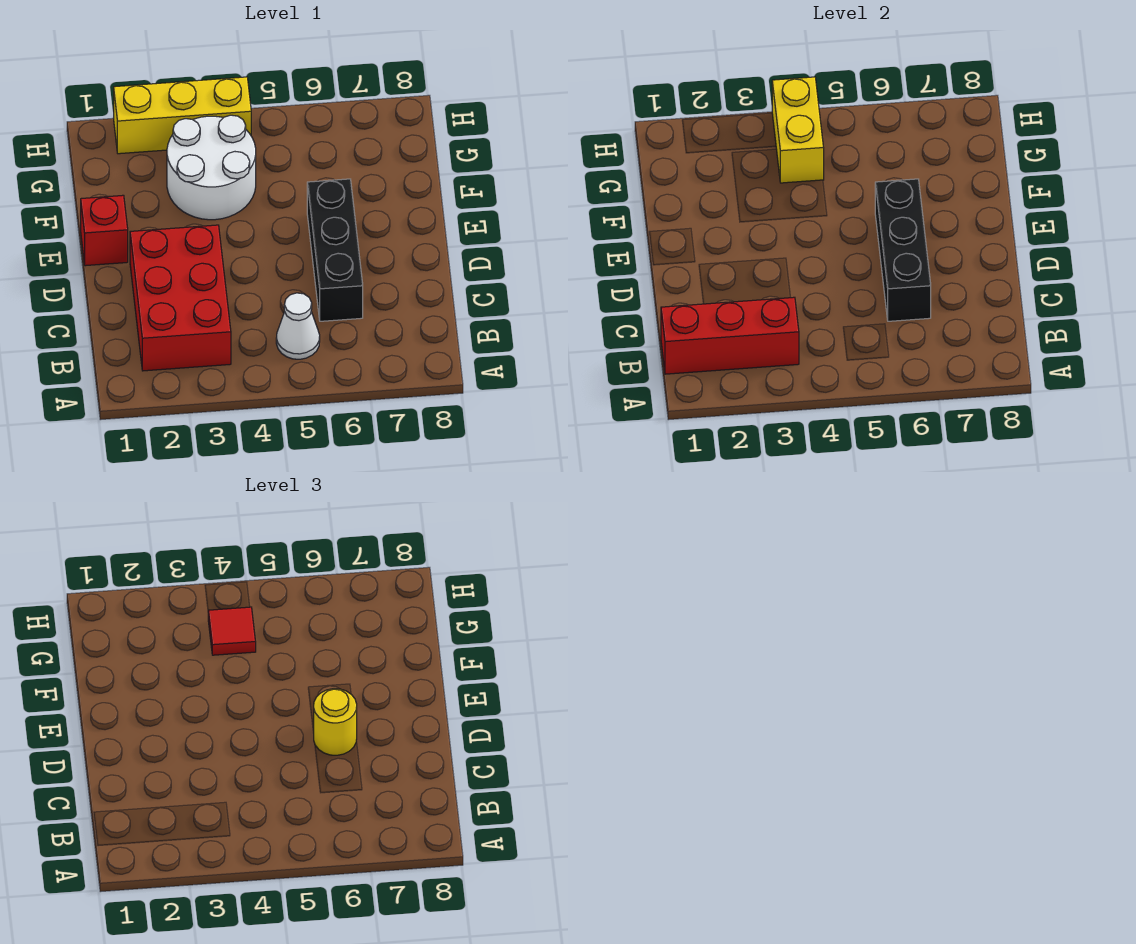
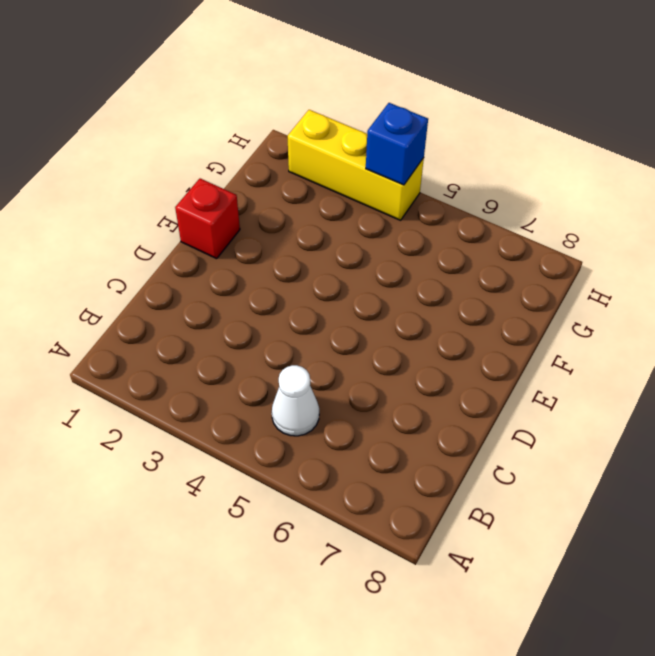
blue 1x1 brick [366,103,428,185] -> yellow 1x2 brick [772,77,824,183]
none -> red 2x3 brick [130,225,231,371]
none -> black 1x3 brick [307,179,363,321]

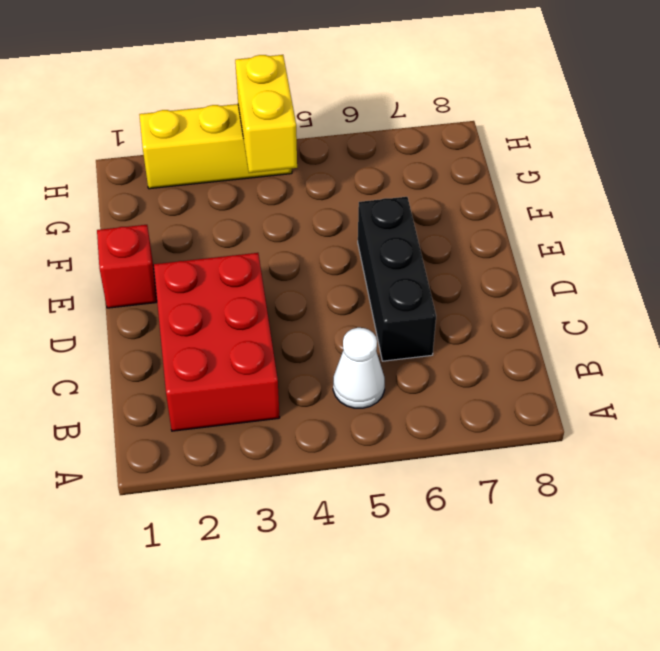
none -> white 2x2 round brick [167,115,256,220]
none -> red 1x3 brick [661,297,799,374]

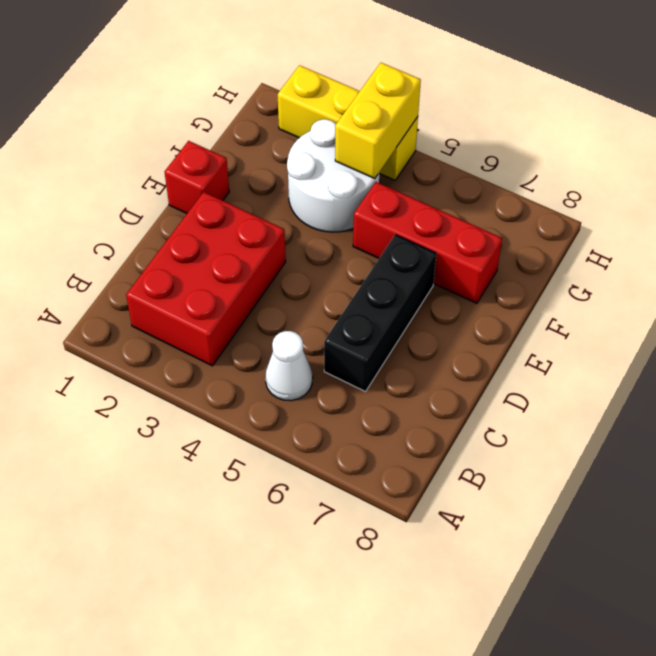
red 1x3 brick [353,182,502,303] -> red 1x3 brick moved to [661,297,799,374]
none -> black 1x3 brick [875,179,931,321]
none -> yellow 1x1 round brick [314,689,357,755]

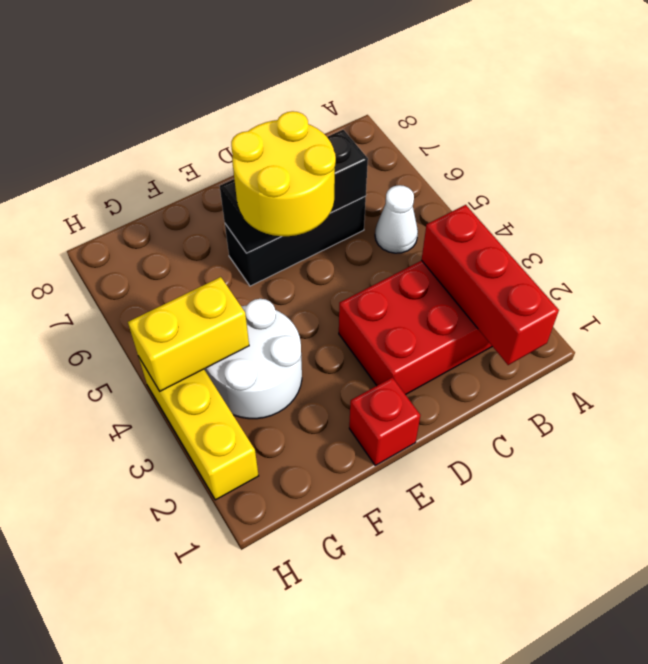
yellow 2x2 round brick [231,111,336,236] -> yellow 1x1 round brick [314,689,357,755]
none -> red 1x1 tile [208,607,256,655]

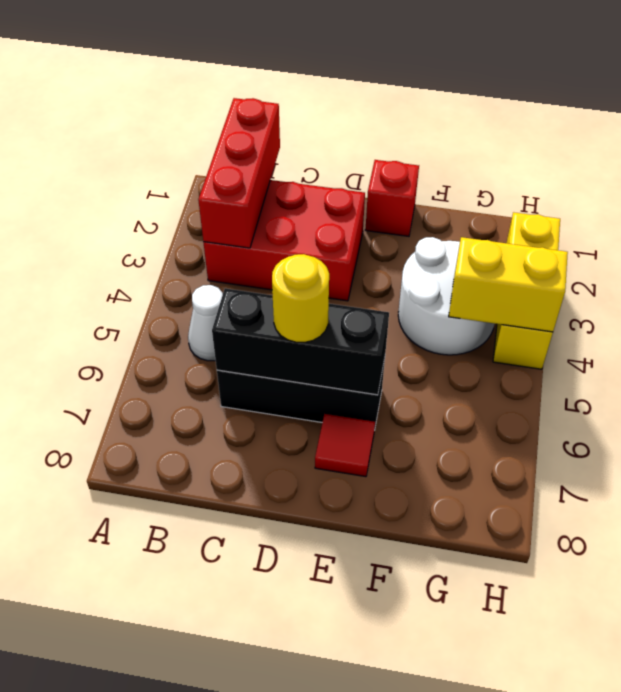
red 1x1 tile [315,414,375,477] -> red 1x1 tile moved to [208,607,256,655]

